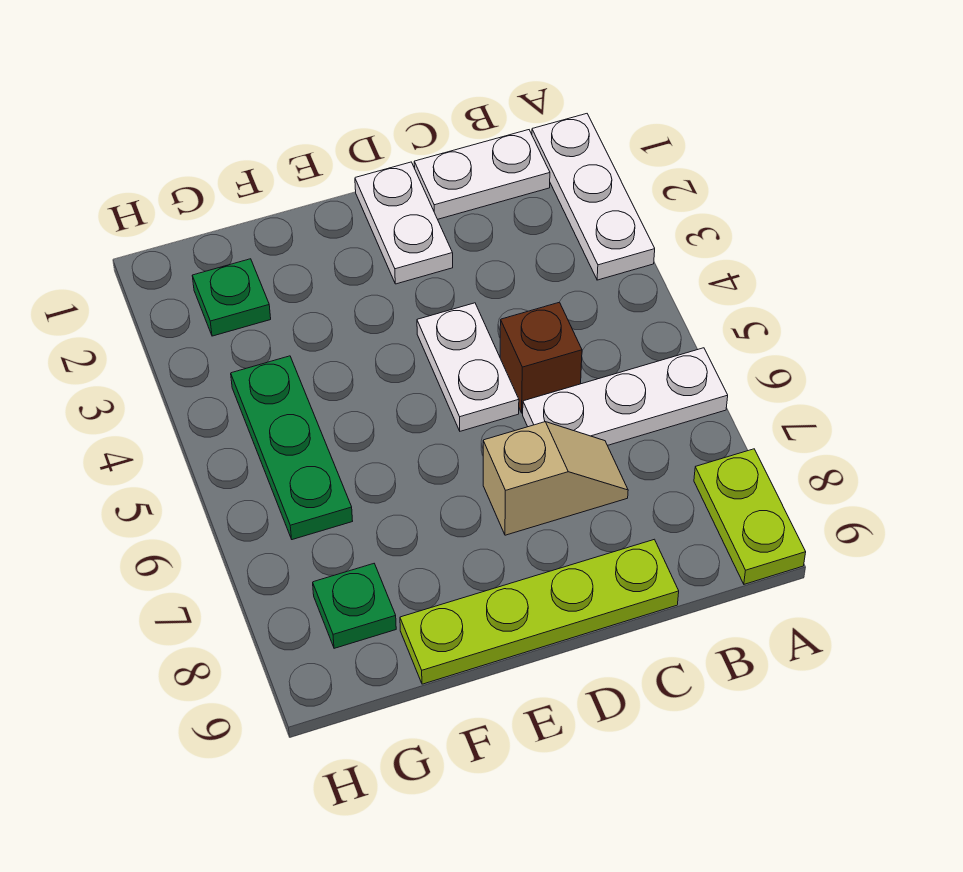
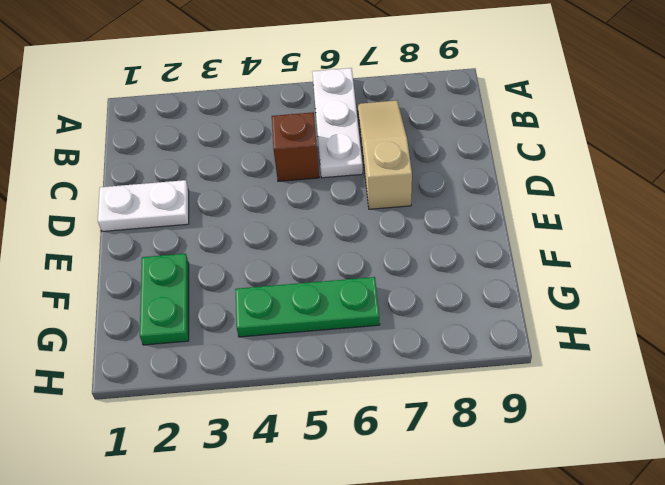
tan 1x3 slope [357,100,412,209] -> tan 1x2 slope [483,422,628,535]
green 1x2 plate [140,254,189,345] -> green 1x1 plate [192,259,271,336]
none -> white 1x3 plate [532,114,655,280]
none -> lime 1x2 plate [694,449,806,584]
none -> white 1x2 plate [414,130,550,219]

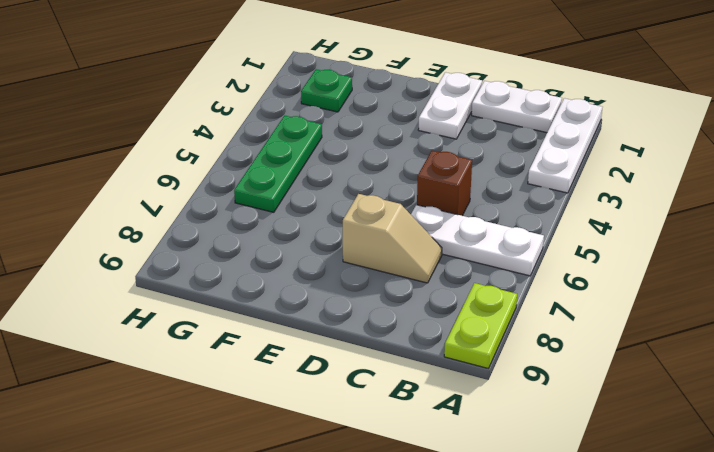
none -> lime 1x4 plate [400,539,679,684]
none -> white 1x2 plate [417,303,519,431]
none -> green 1x1 plate [313,564,396,648]

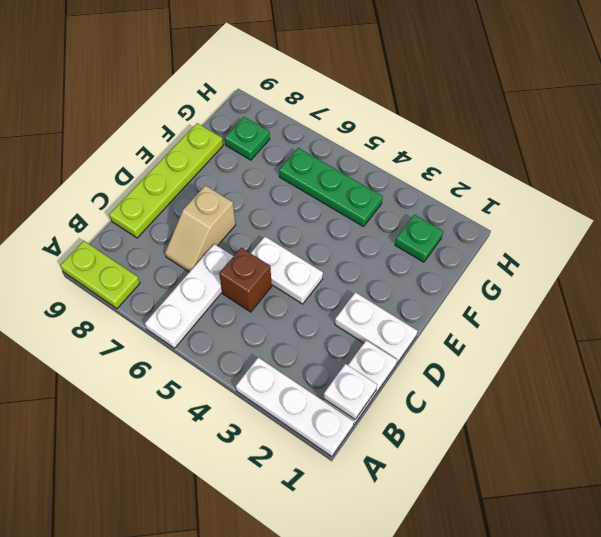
white 1x1 plate [324,364,377,419] -> none

